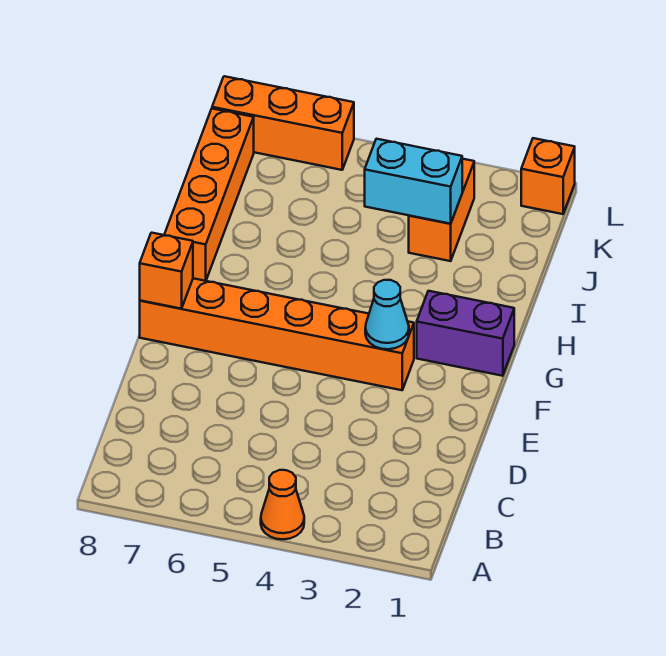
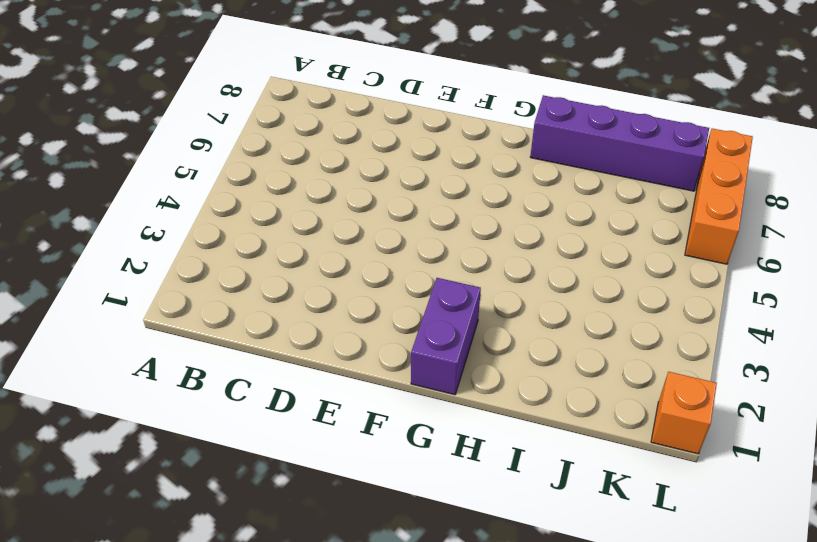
purple 1x4 brick [530,95,709,191] -> orange 1x4 brick [164,109,254,281]
none -> orange 1x1 cone [261,470,304,539]
none -> orange 1x6 brick [140,278,414,390]

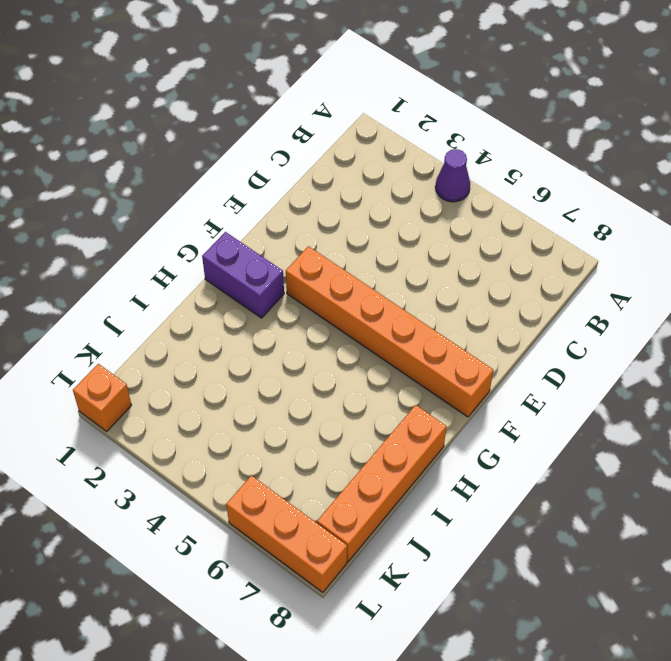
purple 1x1 cone [435,149,470,202] -> orange 1x1 cone [261,470,304,539]
none -> orange 1x2 brick [409,159,474,261]
none -> cyan 1x1 cone [365,280,409,349]

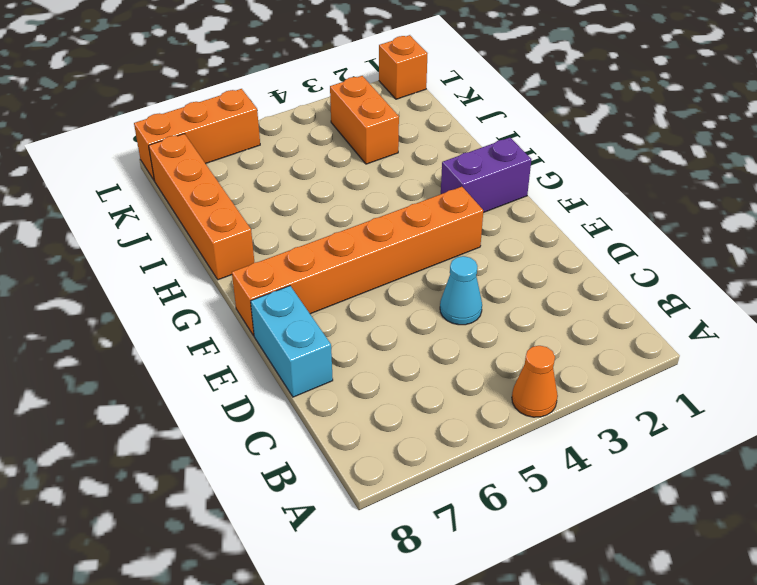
cyan 1x1 cone [440,256,482,325] -> cyan 1x1 cone moved to [365,280,409,349]
cyan 1x2 brick [251,286,333,397] -> cyan 1x2 brick turned to [365,139,462,224]
none -> orange 1x1 brick [140,233,193,309]

